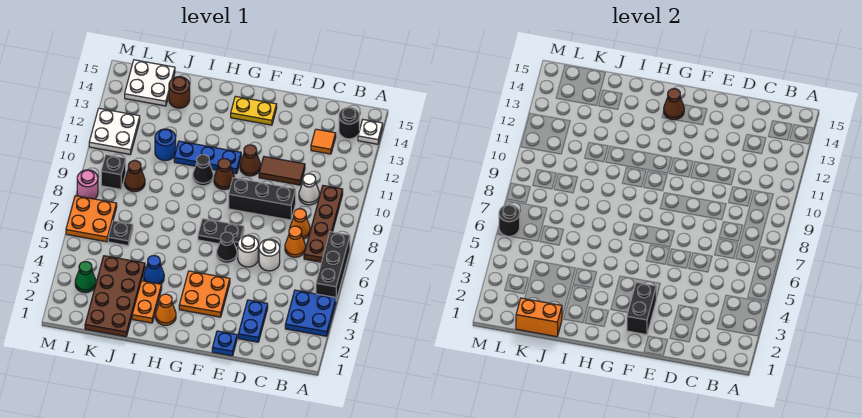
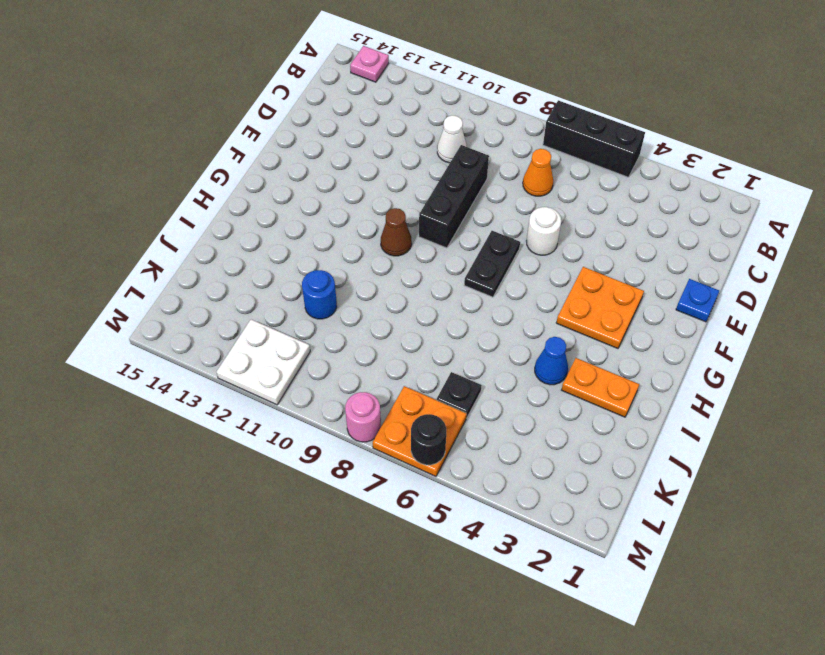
pink 1x1 plate [350,46,389,82] -> white 1x1 plate [358,120,383,144]
none -> blue 2x2 plate [285,290,336,336]
none -> brown 1x4 plate [304,186,343,262]
none -> black 1x1 round brick [339,107,359,139]
none -> orange 1x1 cone [290,209,310,239]

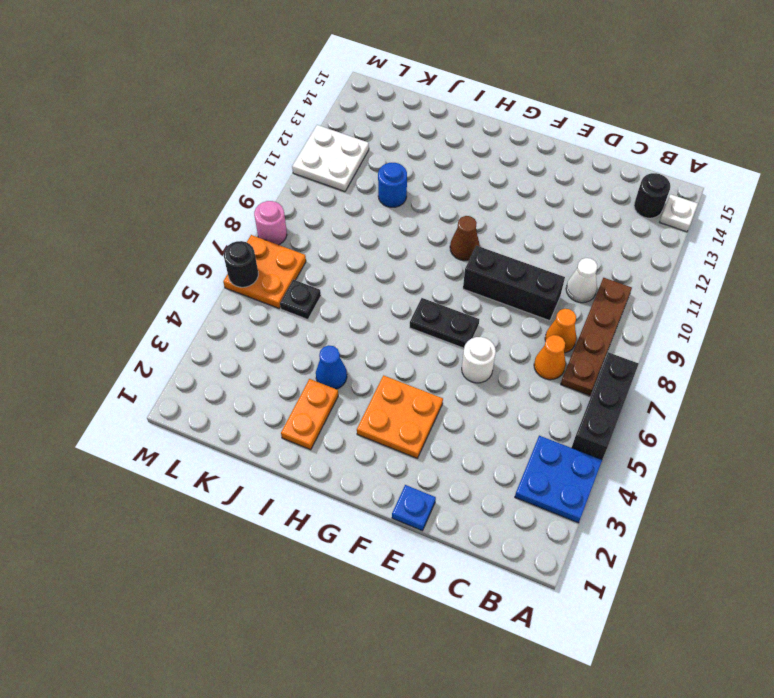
none -> orange 1x1 tile [311,129,336,154]
none -> blue 1x2 plate [238,300,268,342]
none -> white 1x1 round brick [259,239,280,271]
none -> brown 1x2 tile [259,157,305,185]

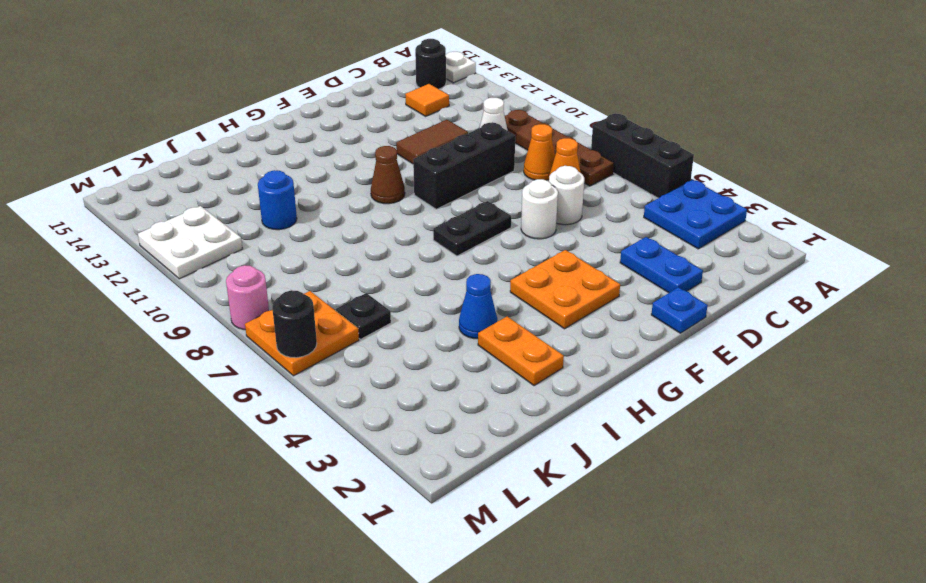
none -> black 1x1 cone [217,232,237,263]
none -> brown 1x1 cone [240,145,261,176]
none -> yellow 1x2 plate [231,96,277,125]
none -> blue 1x3 plate [174,141,241,174]

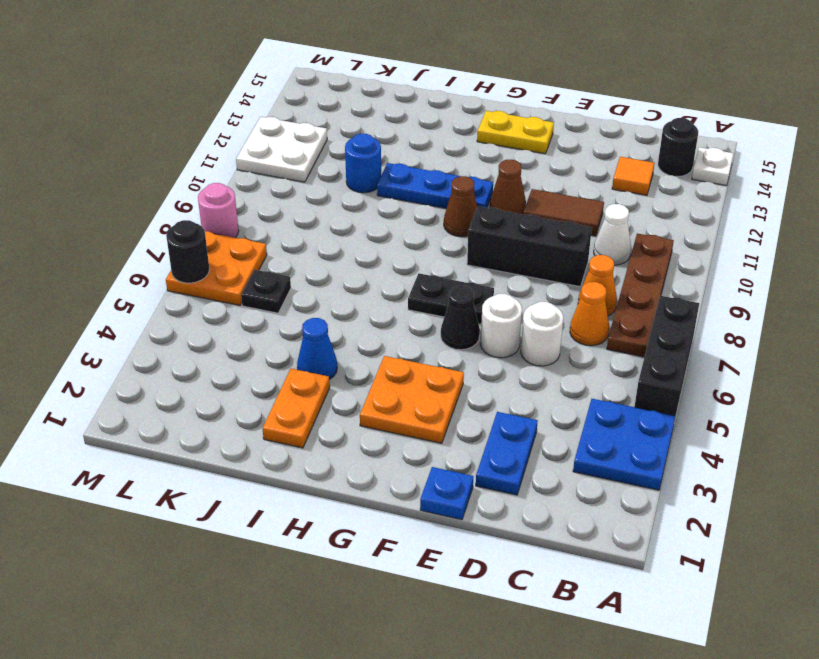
none -> orange 1x1 cone [155,294,176,325]
none -> black 1x1 cone [193,155,213,186]
none -> brown 2x4 plate [85,256,145,337]
none -> brown 1x1 round brick [169,77,190,108]

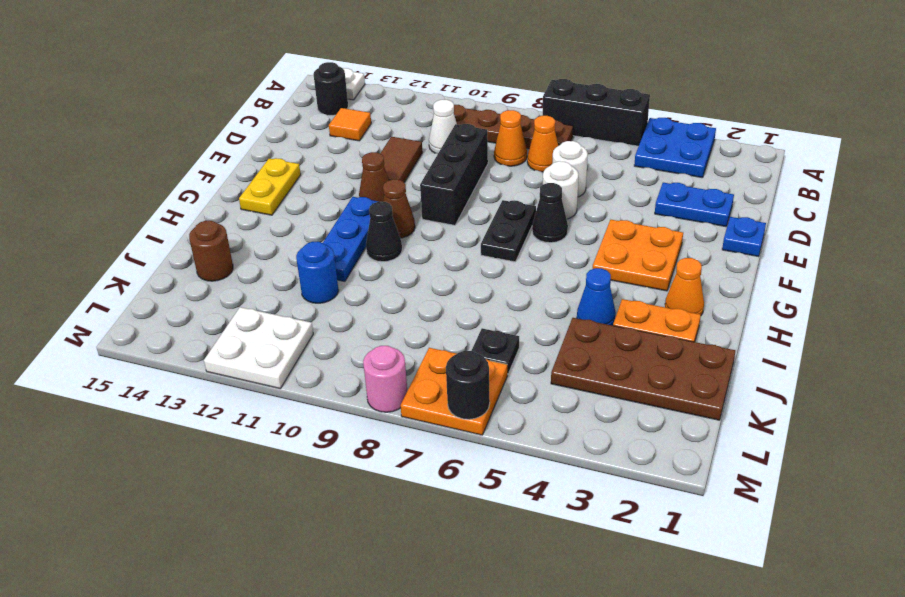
none -> brown 1x1 cone [124,161,145,192]
none -> white 2x2 plate [125,60,175,106]
none -> green 1x1 cone [75,262,96,293]
none -> black 1x1 brick [101,155,126,189]

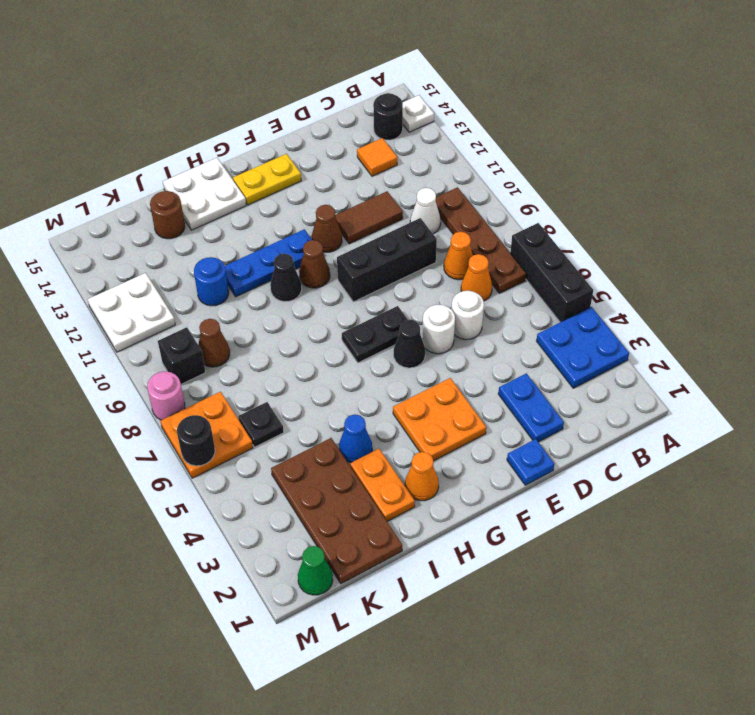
white 2x2 plate [163,158,246,230] -> white 2x2 plate moved to [125,60,175,106]
green 1x1 cone [298,546,333,595] -> green 1x1 cone moved to [75,262,96,293]
none -> black 1x2 brick [627,282,656,335]
none -> brown 1x1 cone [664,89,684,120]
none -> orange 1x2 brick [516,298,562,337]

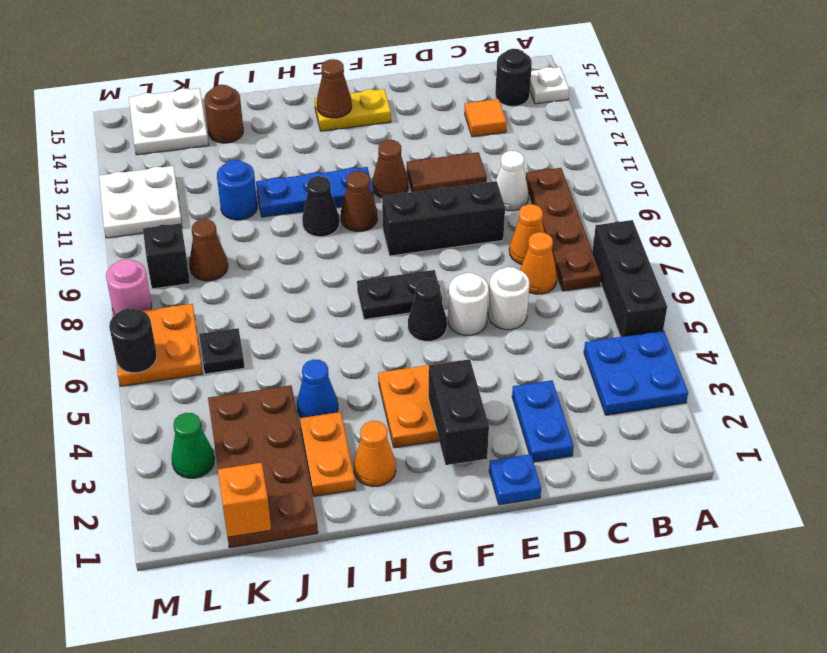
orange 1x1 brick [218,463,271,537] -> orange 1x2 brick [516,298,562,337]

